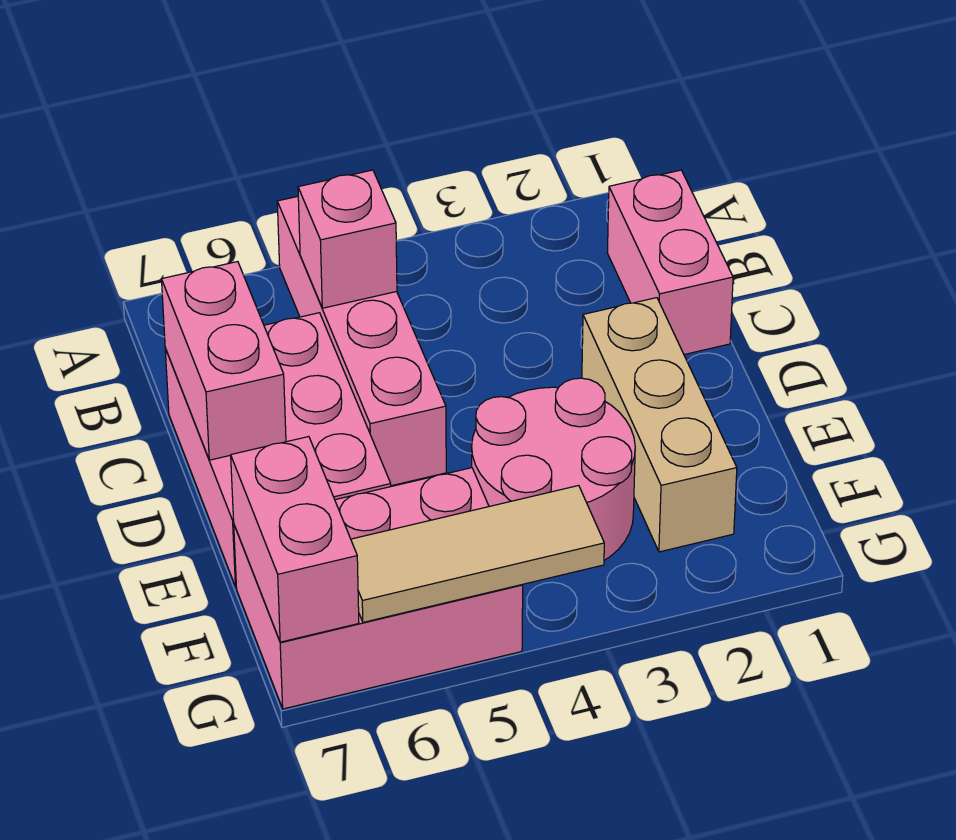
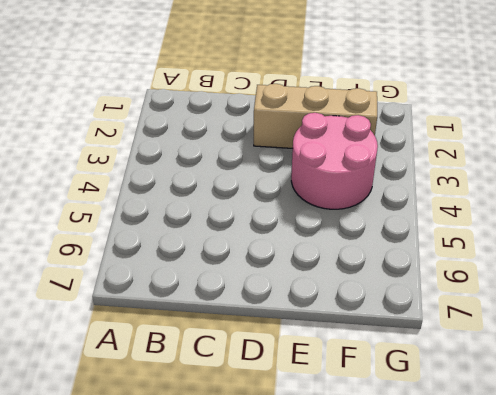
none -> pink 1x4 brick [277,196,446,486]
none -> pink 1x2 brick [607,170,733,355]

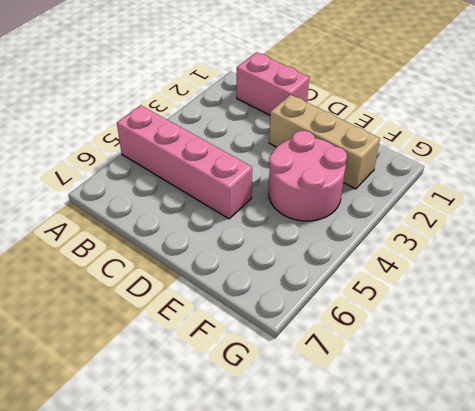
none -> pink 2x3 brick [165,313,391,587]
none -> pink 2x3 brick [234,468,523,709]

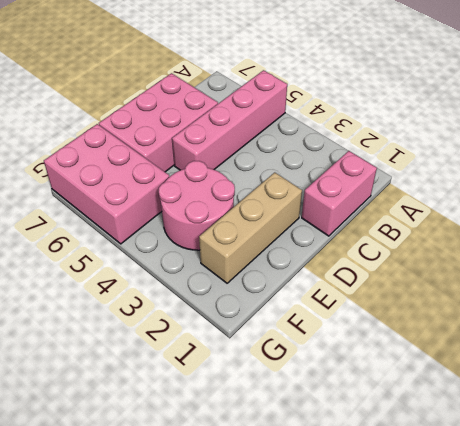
none -> pink 1x1 brick [298,170,397,308]
none -> pink 1x2 brick [162,262,286,460]

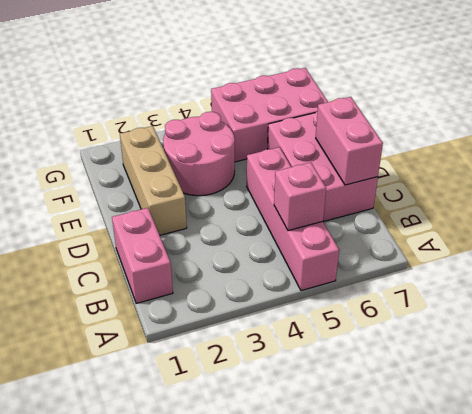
none -> pink 1x2 brick [231,437,359,642]
none -> tan 1x3 tile [351,486,604,622]

